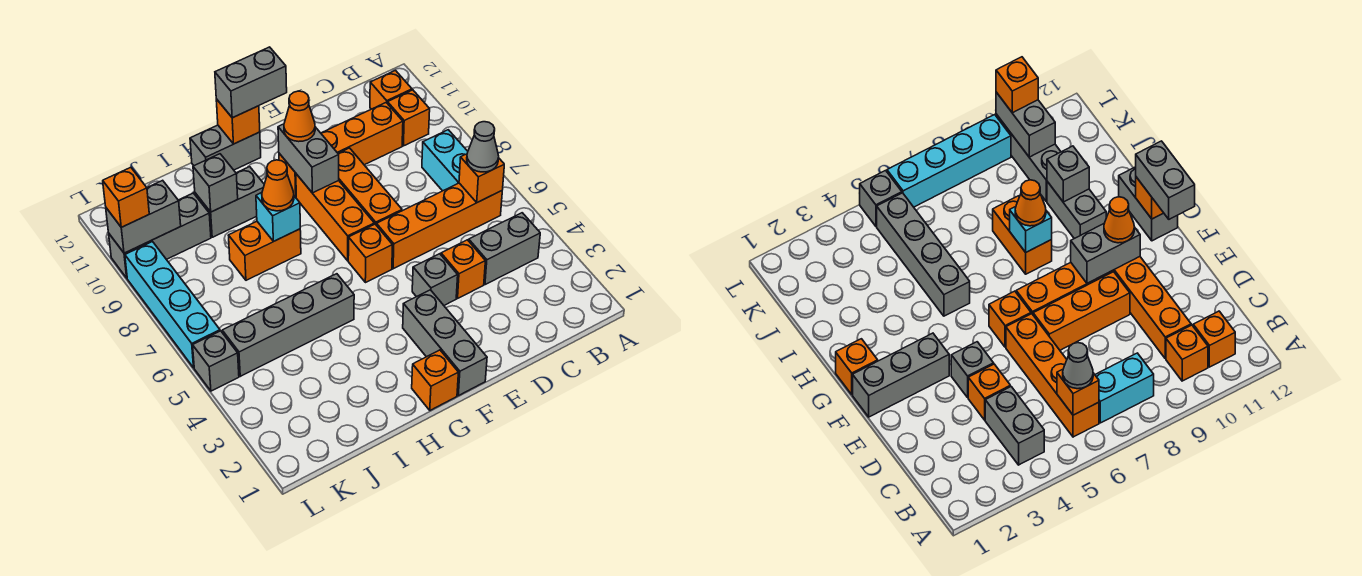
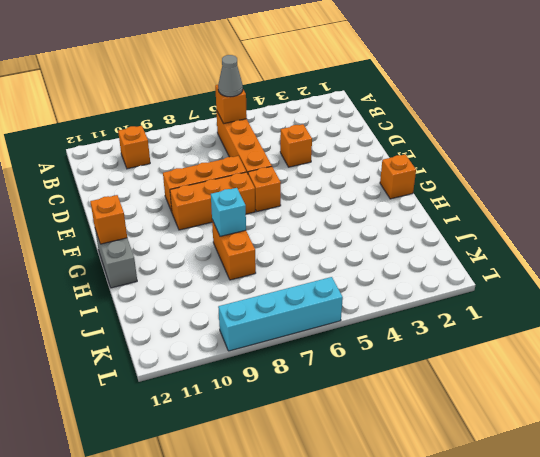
none -> grey 1x2 brick [469,213,540,285]
none -> cyan 1x2 brick [422,130,468,191]
none -> orange 1x1 brick [370,70,412,109]
none -> orange 1x4 brick [279,103,403,197]

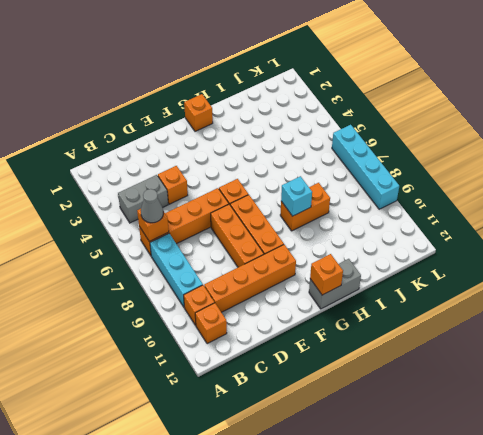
cyan 1x3 brick [150,234,203,307] -> cyan 1x2 brick [422,130,468,191]
none -> grey 1x1 brick [412,254,458,305]
none -> grey 1x3 brick [403,290,487,396]
none -> grey 1x4 brick [222,274,354,376]
none -> grey 1x2 brick [195,167,264,237]

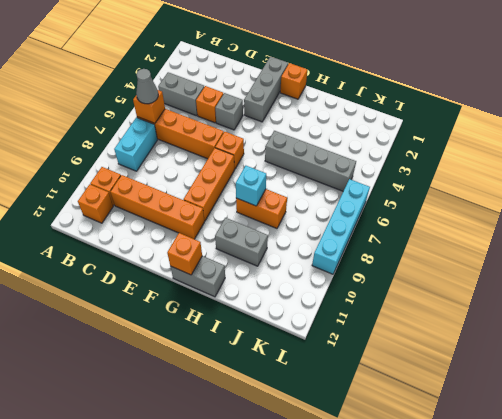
none -> orange 1x3 brick [338,148,402,225]
none -> grey 1x3 brick [109,193,211,278]
none -> grey 1x1 brick [193,331,239,391]
none -> grey 1x2 brick [278,124,339,193]

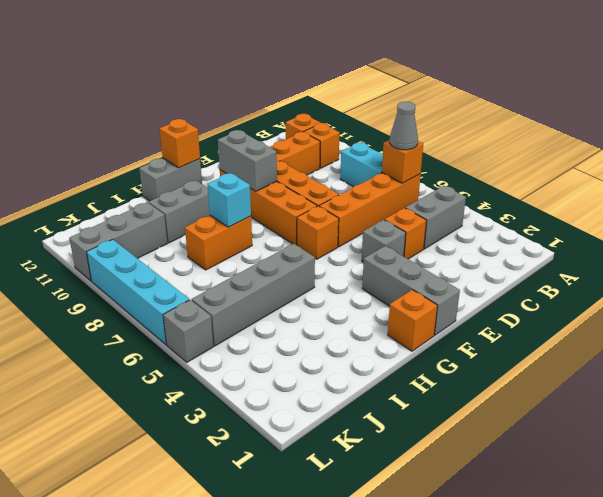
none -> grey 1x1 brick [193,154,238,212]
none -> grey 1x2 brick [106,180,181,253]
none -> orange 1x1 cone [284,91,315,142]
none -> grey 1x2 brick [215,47,287,118]

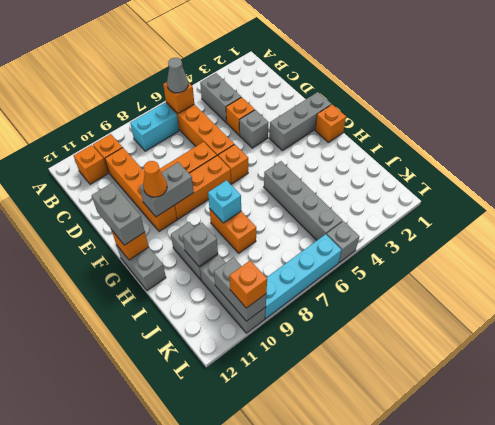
none -> orange 1x1 cone [262,160,294,211]

